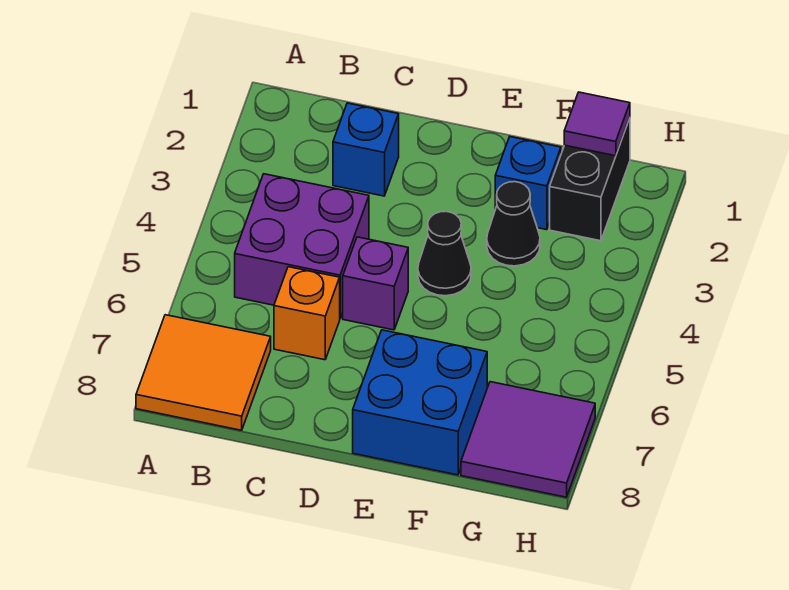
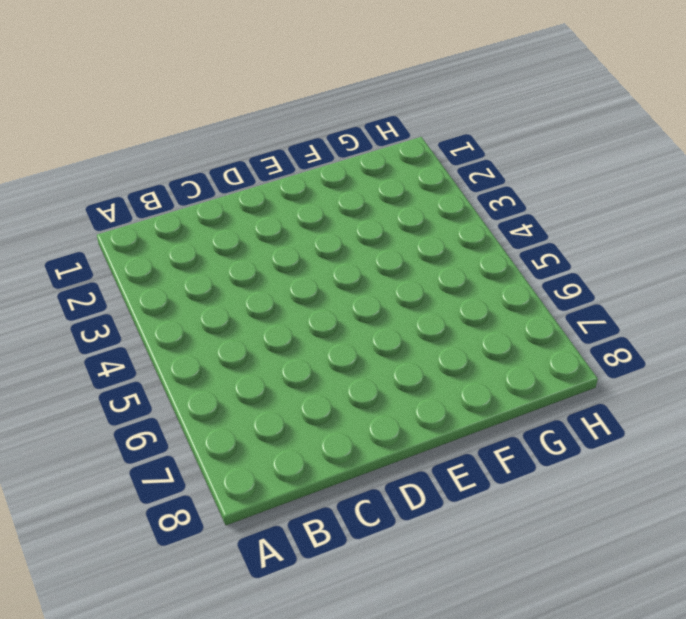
none -> orange 2x2 tile [136,315,271,430]
none -> purple 2x2 brick [235,174,369,318]
none -> blue 1x1 brick [333,103,399,196]

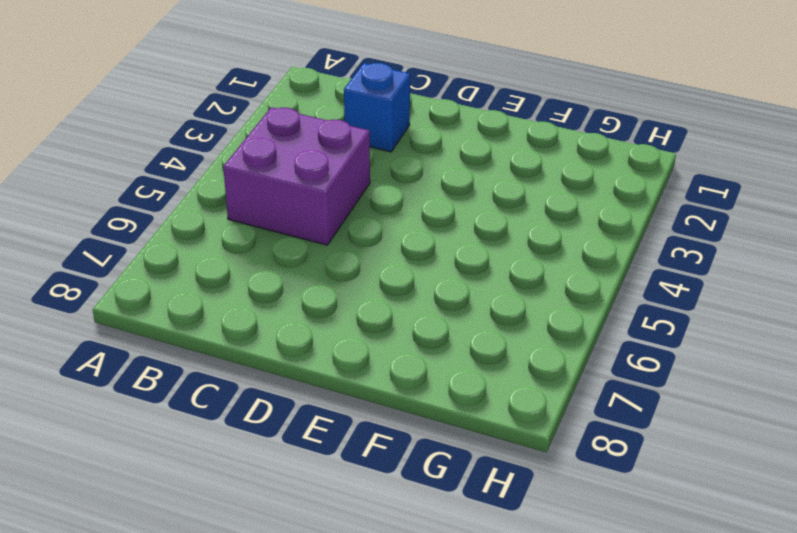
none -> orange 2x2 tile [136,315,271,430]
none -> orange 1x1 brick [274,267,340,360]
none -> purple 1x1 brick [343,237,408,330]

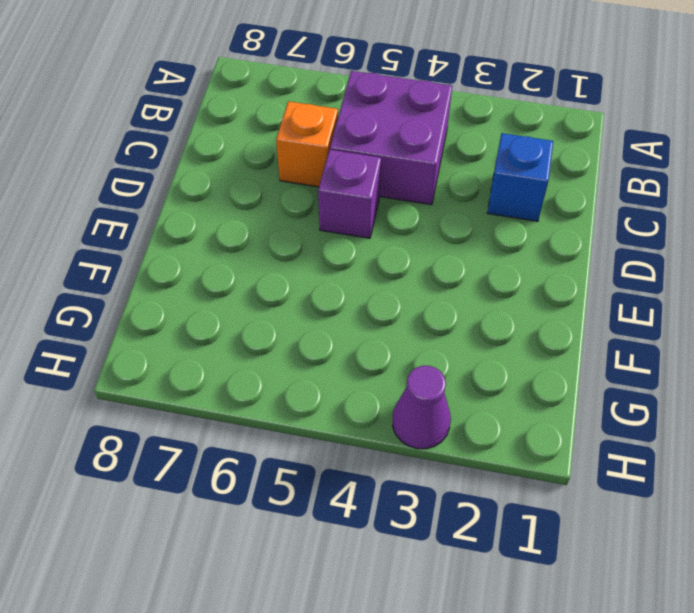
purple 1x1 cone [393,366,451,449] -> none
none -> orange 2x2 tile [136,315,271,430]
none -> black 1x1 cone [418,211,471,296]
none -> blue 2x2 brick [353,330,487,475]

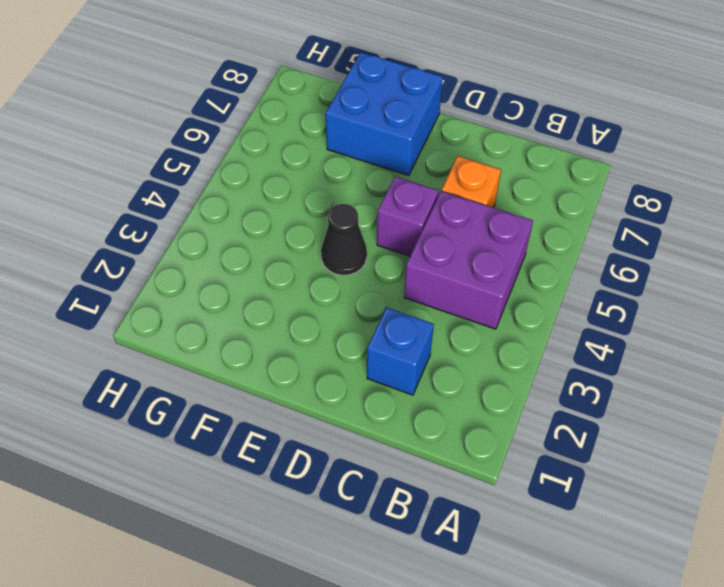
none -> orange 2x2 tile [136,315,271,430]
none -> blue 1x1 brick [495,137,561,230]
none -> black 1x1 cone [487,182,540,266]

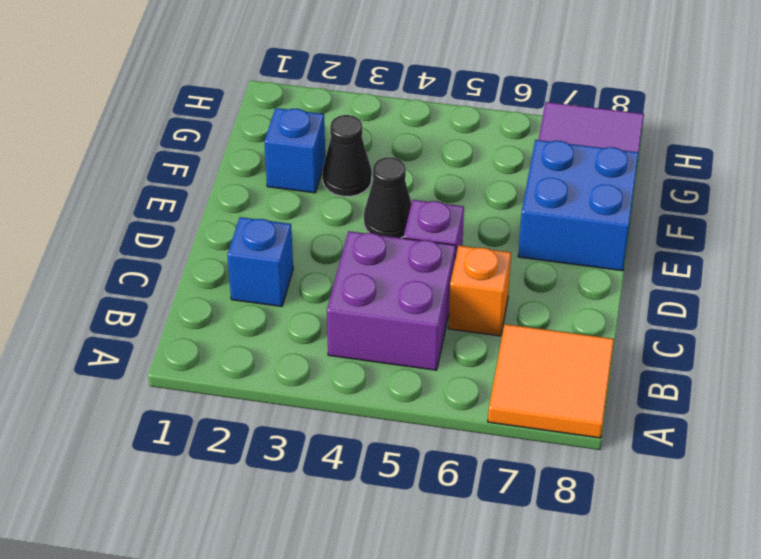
none -> black 1x2 brick [550,118,630,241]
none -> purple 1x1 tile [564,92,630,156]

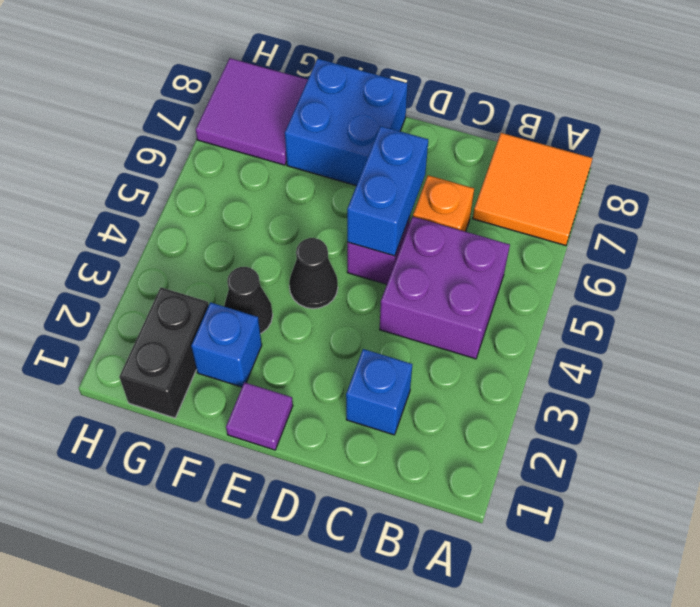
blue 1x2 brick [347,126,428,256] -> none
purple 1x1 tile [226,382,293,450] -> purple 1x1 tile moved to [564,92,630,156]

